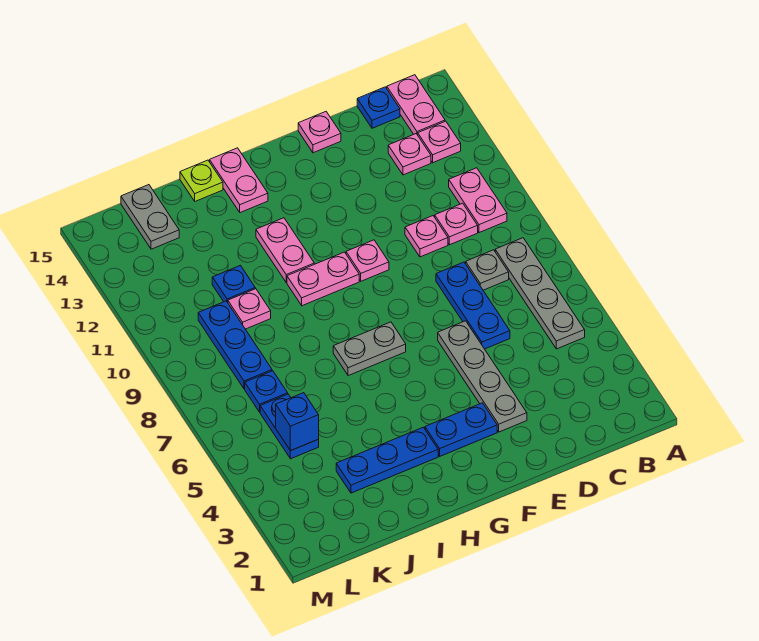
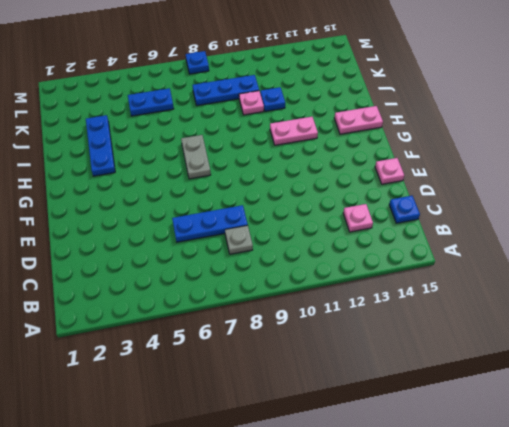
blue 1x1 plate [186,51,209,74] -> blue 1x1 plate moved to [245,371,288,412]
none -> grey 1x4 plate [495,238,585,349]
none -> pink 1x2 plate [449,168,507,233]
none -> pink 1x1 plate [418,121,461,163]

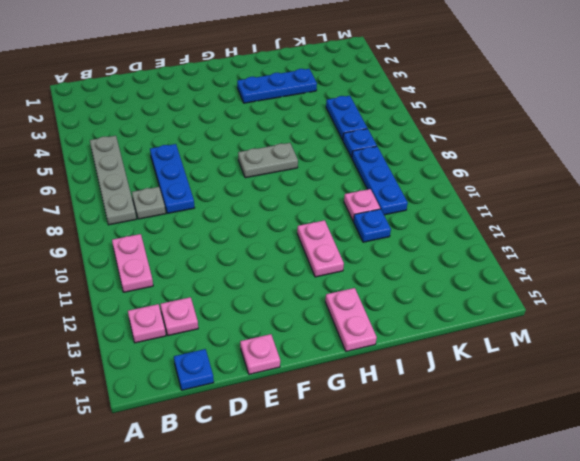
none -> pink 1x2 plate [387,75,445,135]
none -> pink 1x1 plate [435,203,478,245]
none -> pink 1x1 plate [405,216,448,257]

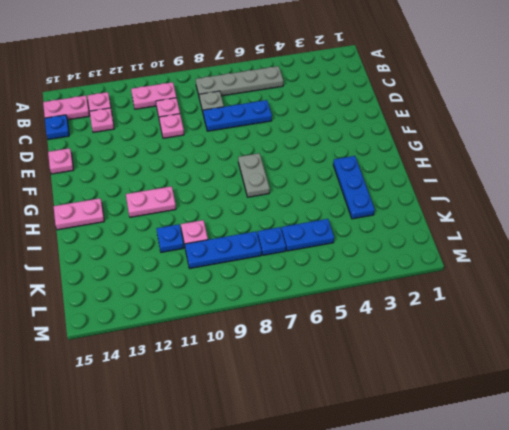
none -> grey 1x4 plate [438,321,527,432]
none -> blue 1x2 plate [425,403,497,456]
none -> pink 1x1 plate [346,240,389,281]

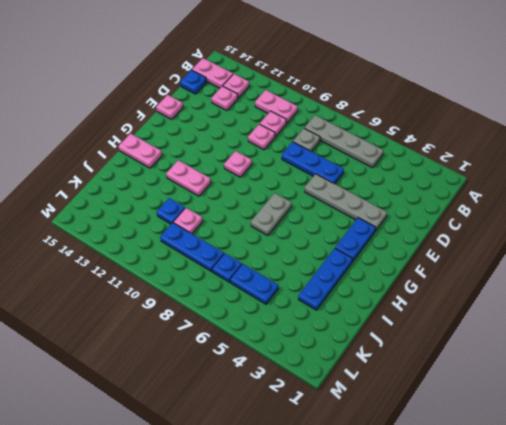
none -> pink 1x2 plate [287,252,359,306]
none -> lime 1x1 plate [180,160,223,201]
none -> grey 1x2 plate [121,185,179,249]

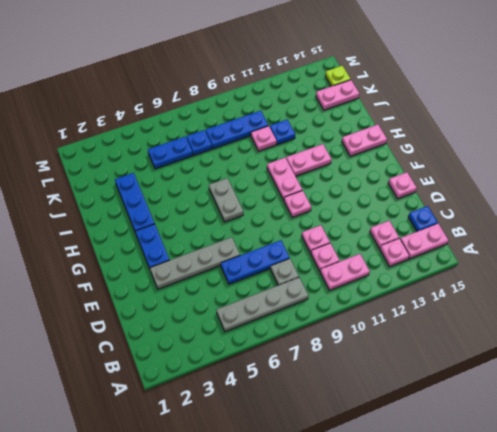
pink 1x2 plate [316,80,359,110] -> grey 1x2 plate [121,185,179,249]
lime 1x1 plate [325,66,351,86] -> lime 1x1 plate moved to [180,160,223,201]
none -> blue 1x1 brick [276,393,319,451]

